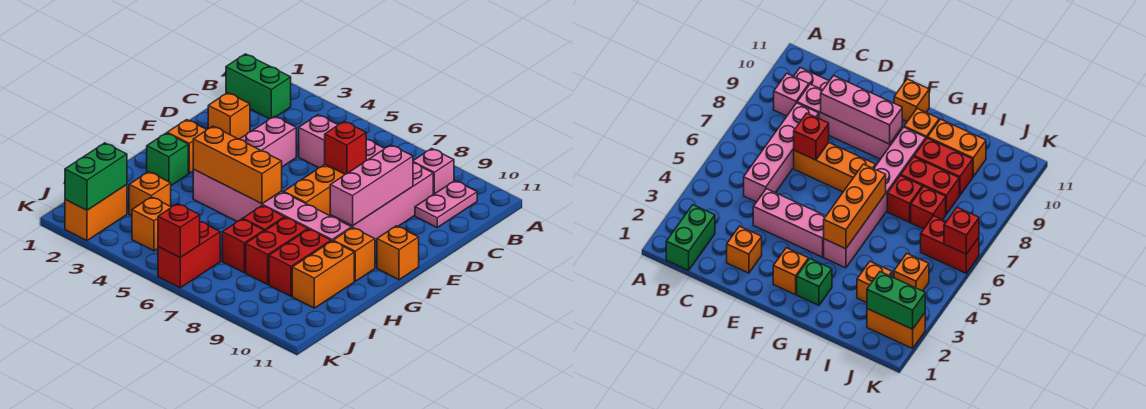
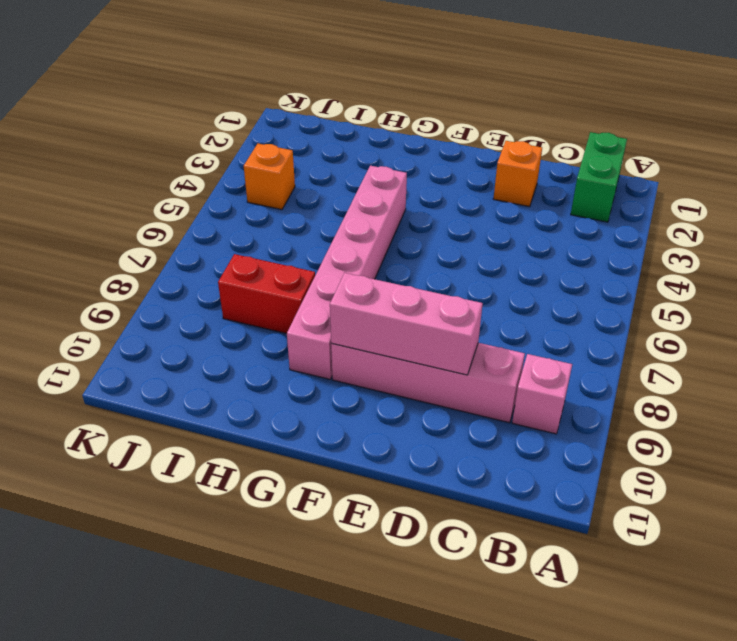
none -> pink 1x2 plate [415,181,477,227]
none -> pink 1x4 brick [299,115,385,168]
none -> pink 1x3 brick [240,116,296,167]

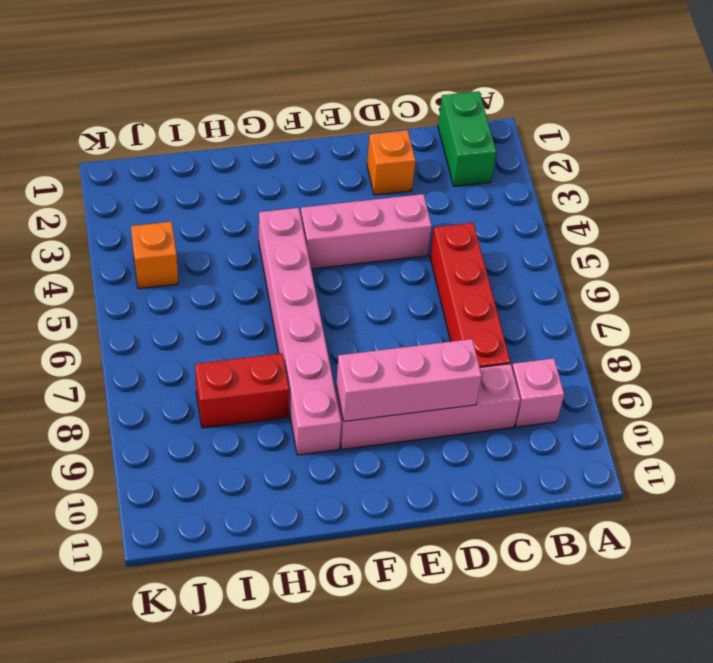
red 1x4 brick [430,223,510,367] -> pink 1x4 brick [299,115,385,168]
none -> pink 1x2 plate [415,181,477,227]
none -> orange 1x3 brick [284,165,345,216]
none -> orange 1x1 brick [167,120,207,173]

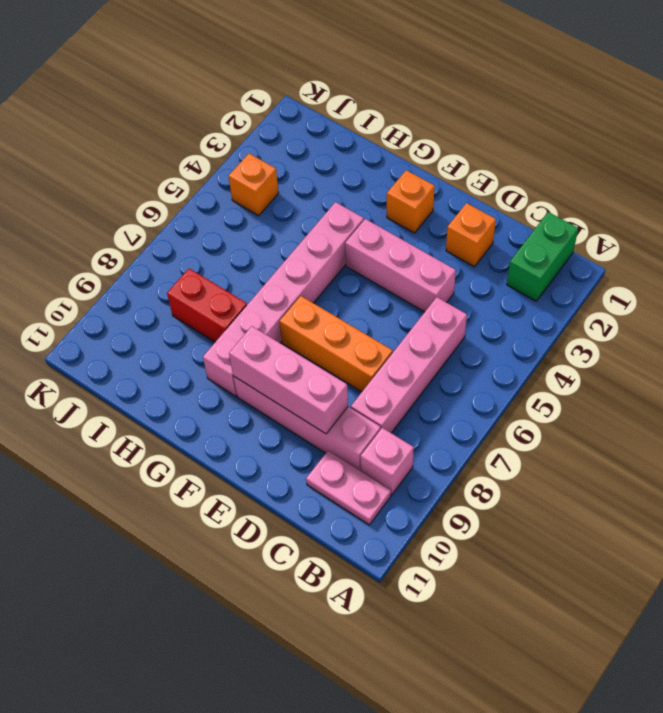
none -> orange 1x1 brick [377,226,419,280]
none -> green 1x1 brick [147,133,188,185]
none -> orange 1x1 brick [333,228,375,281]

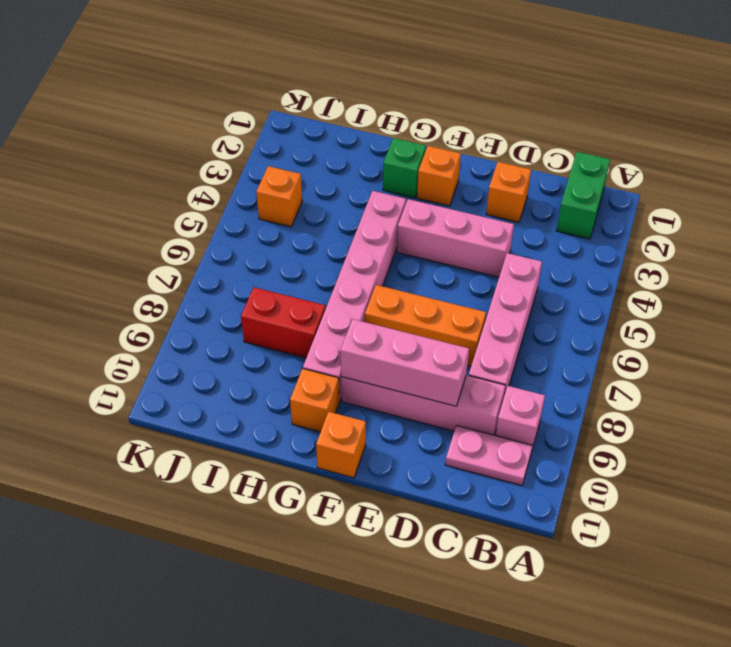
none -> red 1x1 brick [243,206,284,231]
none -> red 1x2 brick [269,229,331,296]
none -> orange 1x2 brick [292,241,354,308]

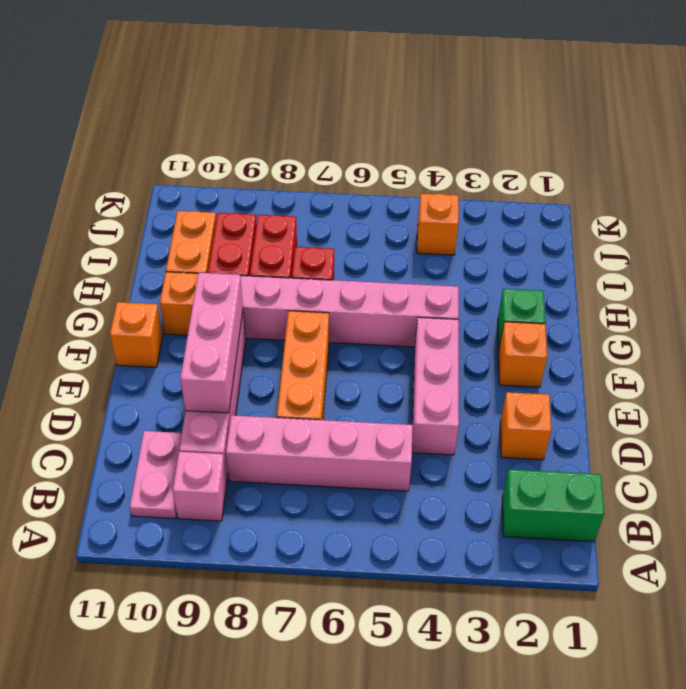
none -> orange 1x1 brick [129,172,171,216]
none -> red 1x1 brick [222,219,264,273]
none -> orange 1x2 brick [65,185,127,241]

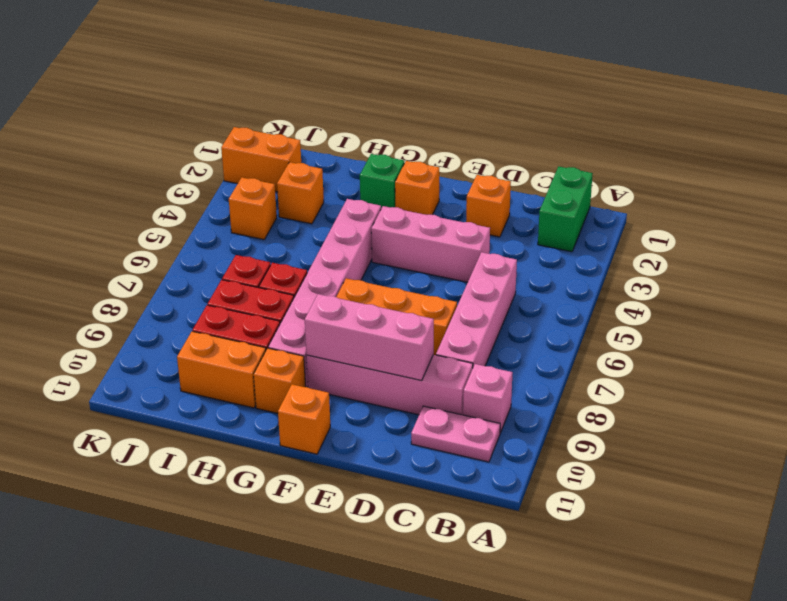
none -> red 1x2 brick [158,222,220,288]
none -> red 1x1 brick [325,121,366,174]
none -> orange 1x3 brick [193,126,282,204]

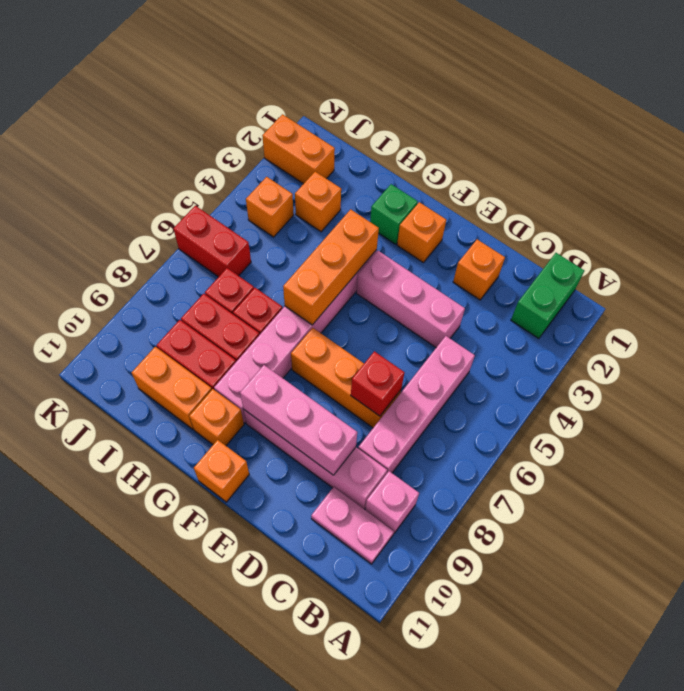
none -> green 1x2 brick [65,143,127,210]
none -> red 1x1 brick [158,204,200,257]

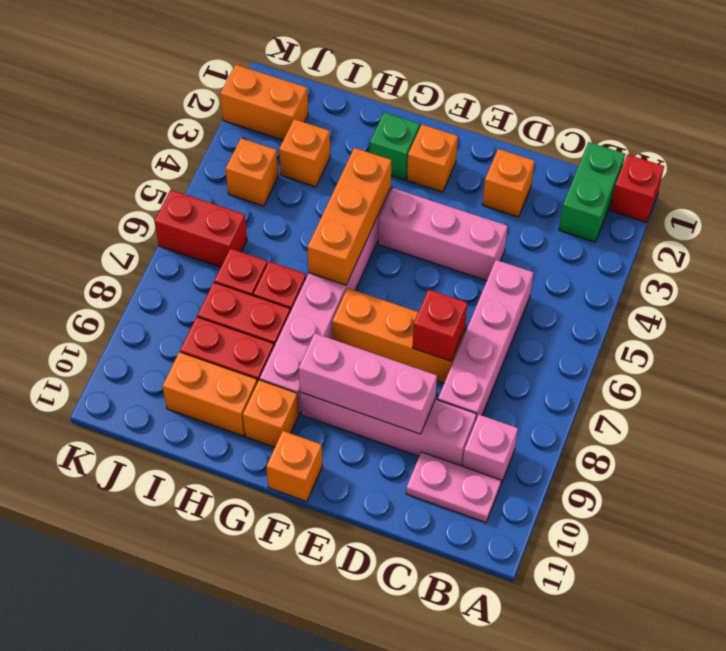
red 1x1 brick [610,154,664,222] -> red 1x1 brick moved to [158,204,200,257]
none -> green 1x2 brick [65,143,127,210]

